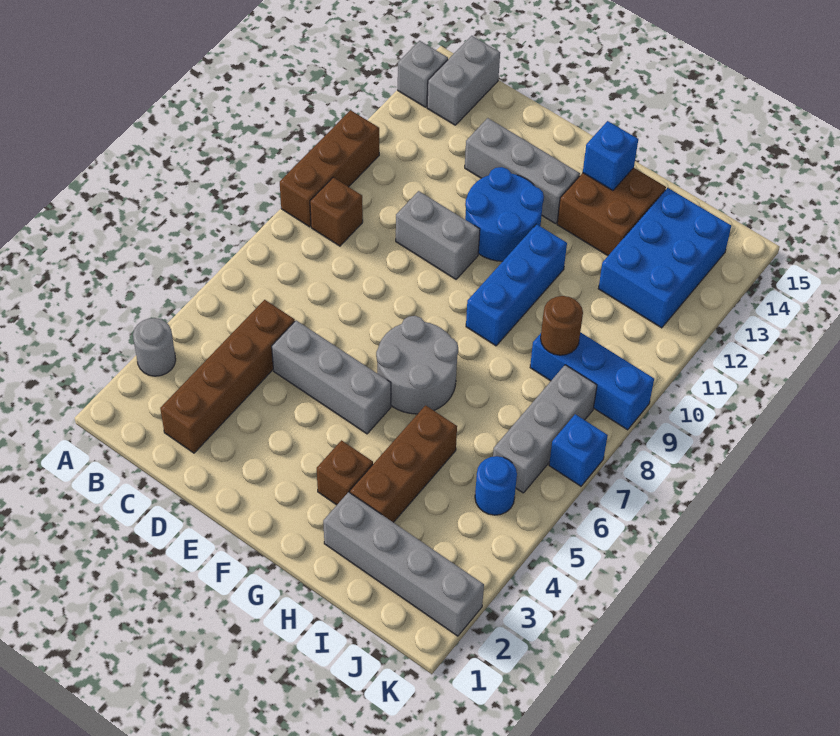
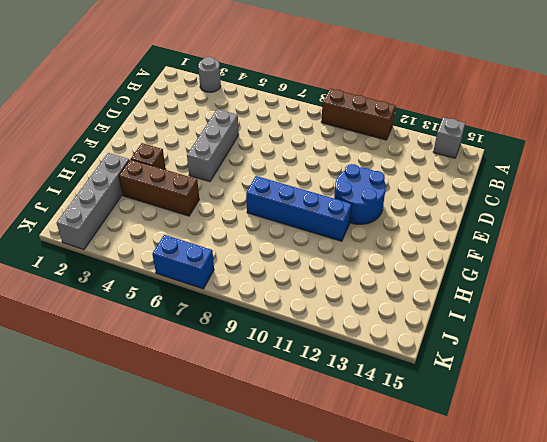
blue 1x4 brick [246,176,352,241] -> blue 1x3 brick [466,224,567,346]
blue 1x2 brick [152,235,214,289] -> blue 1x1 brick [549,414,608,486]
none -> brown 1x1 brick [310,177,363,246]
none -> grey 1x2 brick [427,36,500,125]
none -> brown 1x4 brick [160,300,295,453]

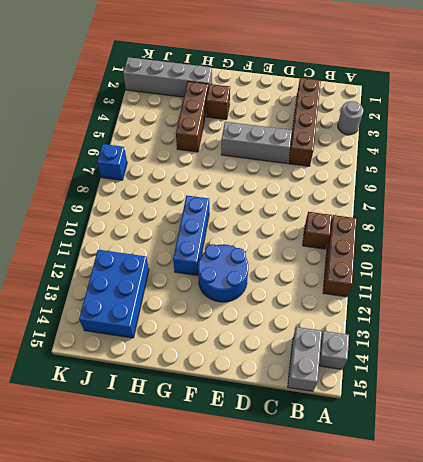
none -> grey 1x2 brick [396,191,480,279]
none -> grey 1x3 brick [465,118,580,224]
none -> grey 2x2 round brick [376,316,458,414]

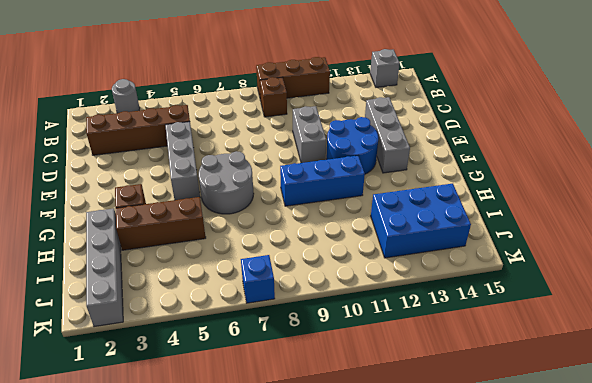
none -> grey 1x2 brick [427,36,500,125]
none -> brown 2x2 brick [557,168,666,256]
none -> blue 1x3 brick [530,332,654,430]

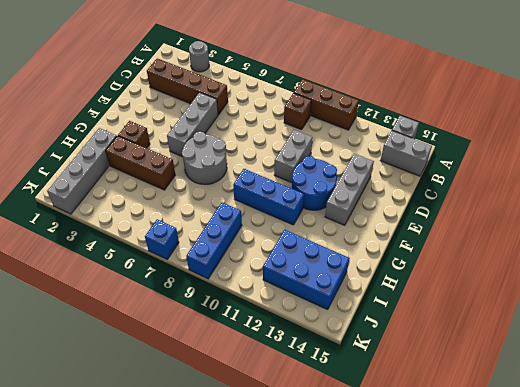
none -> brown 2x2 brick [557,168,666,256]
none -> blue 1x1 round brick [475,456,517,515]
none -> grey 1x3 brick [493,365,597,493]

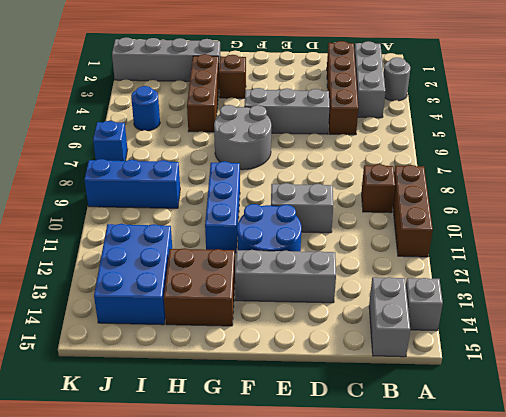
grey 1x3 brick [354,41,385,118] -> grey 1x3 brick moved to [493,365,597,493]
none -> blue 1x1 brick [583,121,638,191]
none -> brown 1x1 round brick [541,296,583,355]

